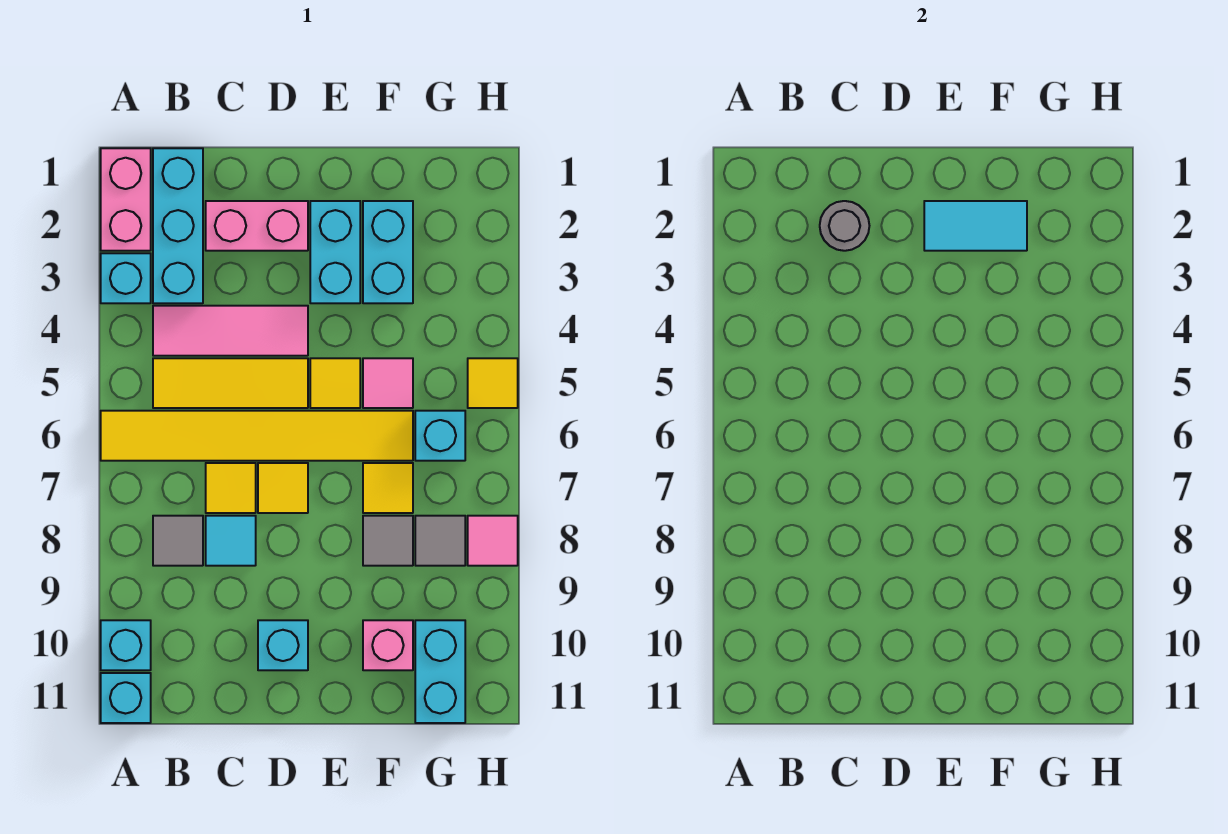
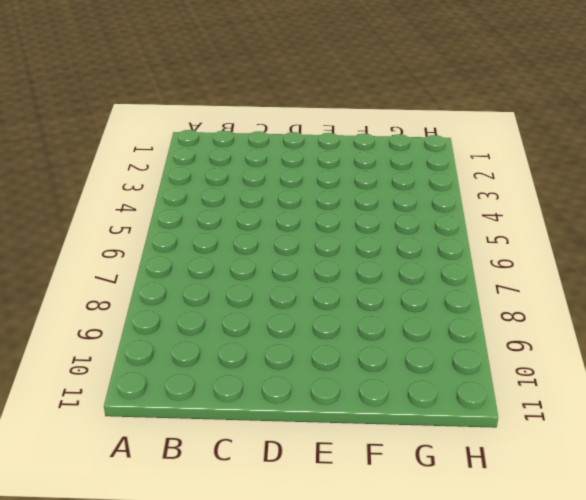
none -> pink 1x2 brick [101,148,151,251]
none -> cyan 1x1 brick [101,253,151,303]
none -> yellow 1x6 tile [101,411,413,461]

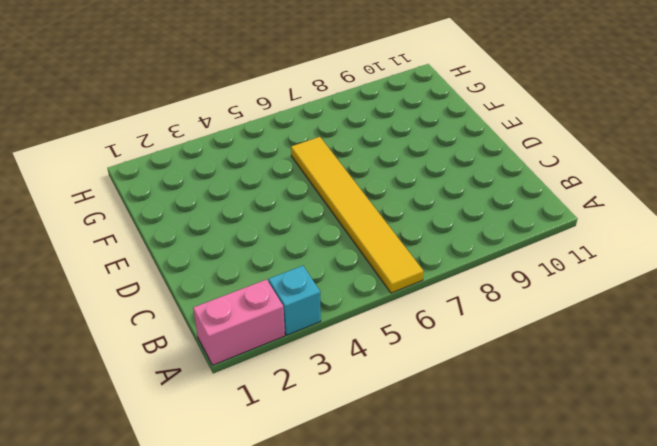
none -> cyan 1x1 brick [101,620,151,670]
none -> cyan 1x1 brick [101,673,151,723]
none -> cyan 1x3 brick [153,148,203,303]

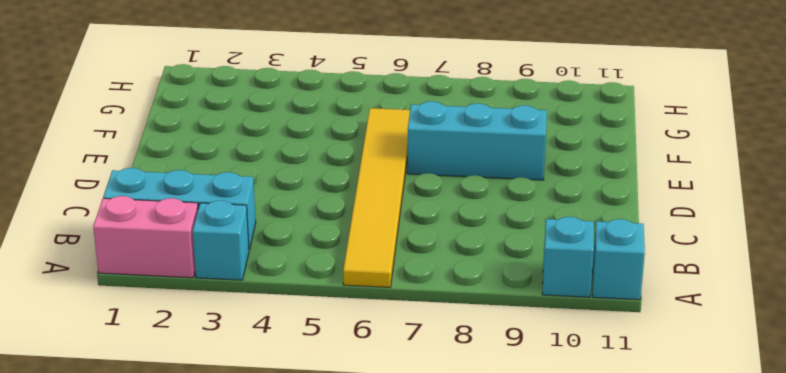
cyan 1x3 brick [408,101,547,180] -> none
none -> pink 1x3 tile [153,306,308,356]
none -> yellow 1x3 tile [153,358,308,408]
none -> grey 1x1 tile [153,516,203,566]

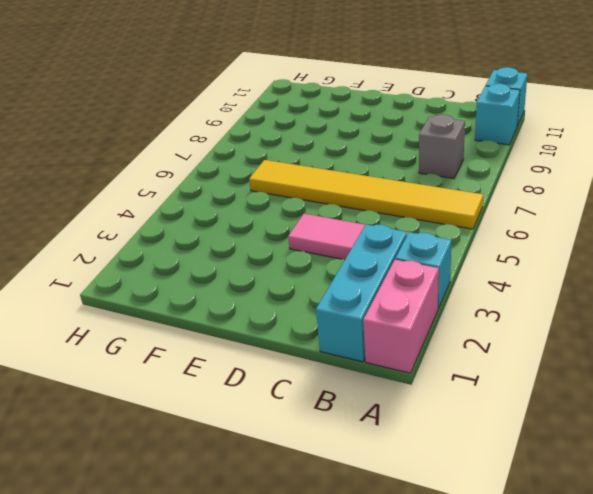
grey 1x1 brick [419,115,465,178] -> grey 1x1 tile [153,516,203,566]
none -> yellow 1x3 tile [153,358,308,408]
none -> pink 1x2 brick [206,201,308,251]
none -> yellow 1x1 tile [206,463,256,513]

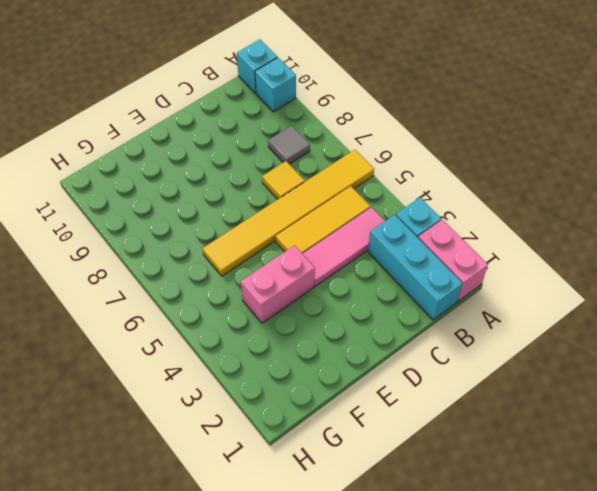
pink 1x2 brick [241,245,315,323] -> pink 1x2 brick moved to [206,201,308,251]
none -> cyan 1x1 tile [206,516,256,566]
none -> yellow 1x1 tile [258,463,308,513]
none -> cyan 1x1 brick [258,620,308,670]

